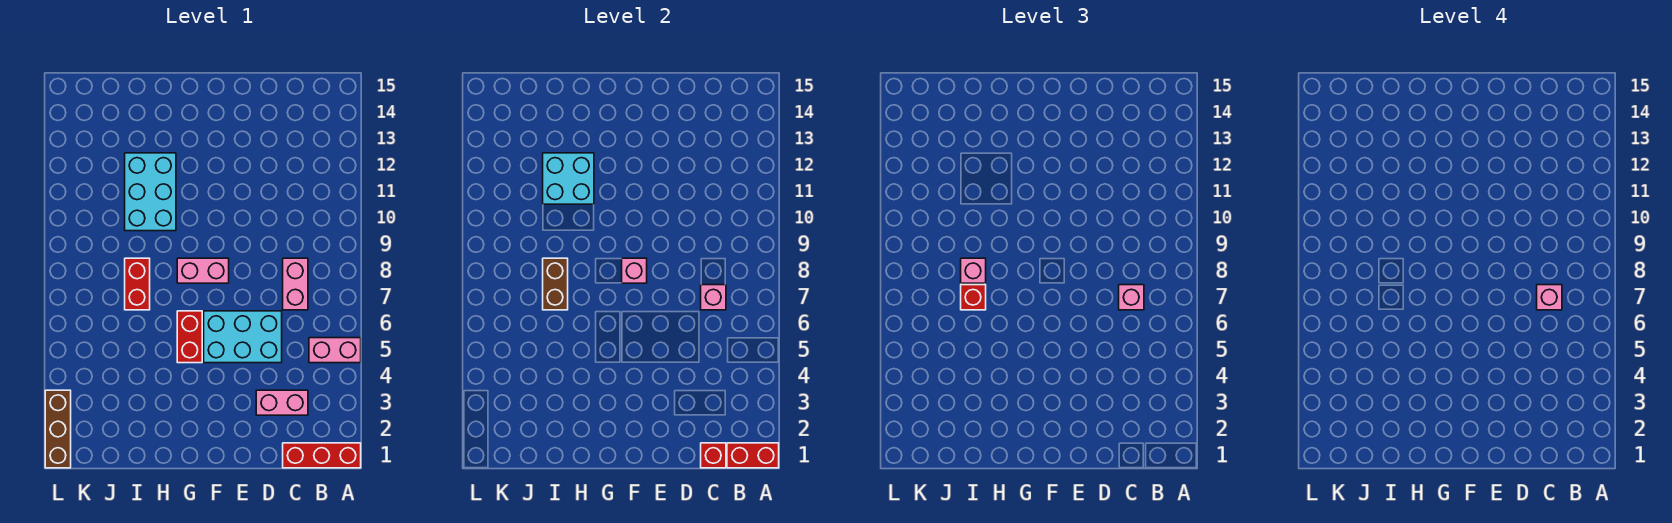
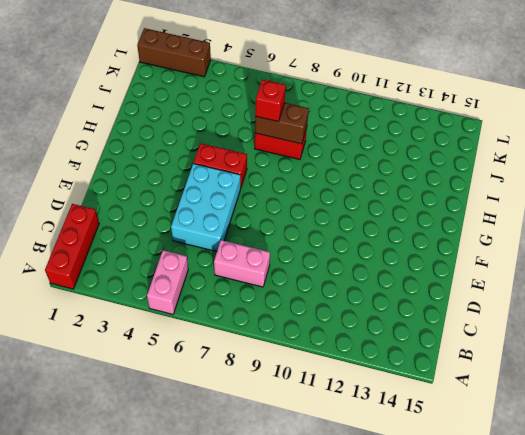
none -> pink 1x2 brick [256,390,308,415]
none -> pink 1x2 brick [177,258,229,283]
none -> cyan 2x3 brick [125,153,176,231]

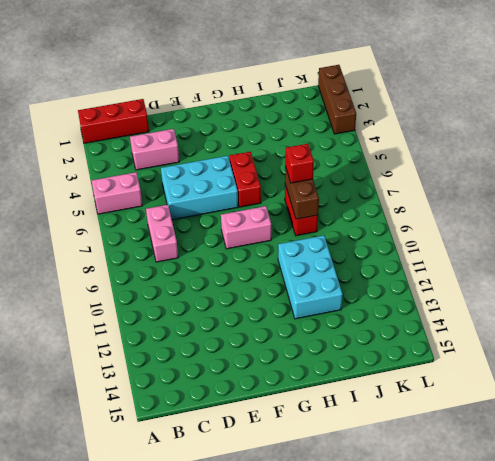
none -> red 1x2 brick [727,443,779,468]
none -> red 1x1 brick [701,443,726,468]
none -> pink 1x1 brick [701,285,726,310]

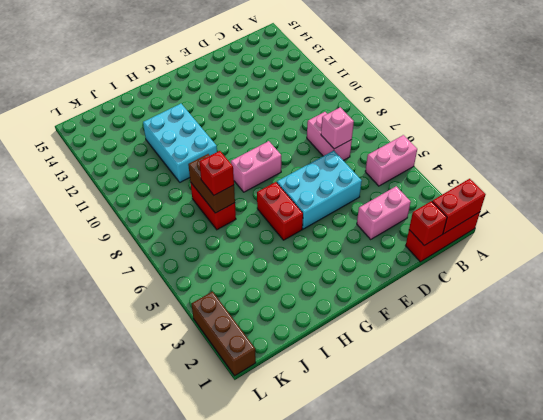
none -> pink 1x1 brick [622,258,647,283]
none -> cyan 2x2 brick [543,153,594,204]
none -> pink 1x1 brick [1119,285,1144,310]

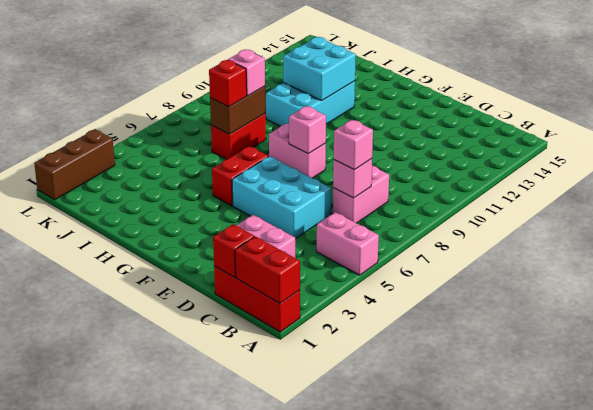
none -> pink 1x1 brick [1537,285,1562,310]

